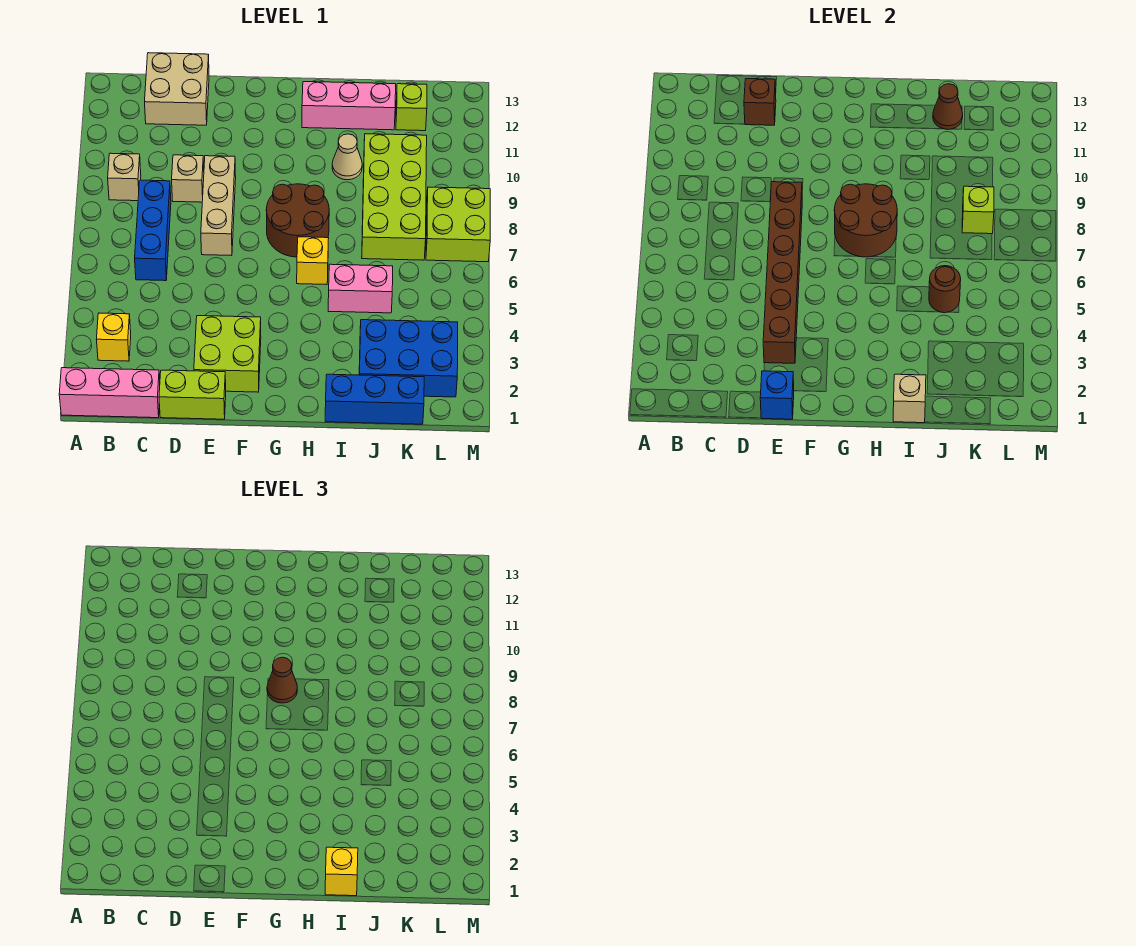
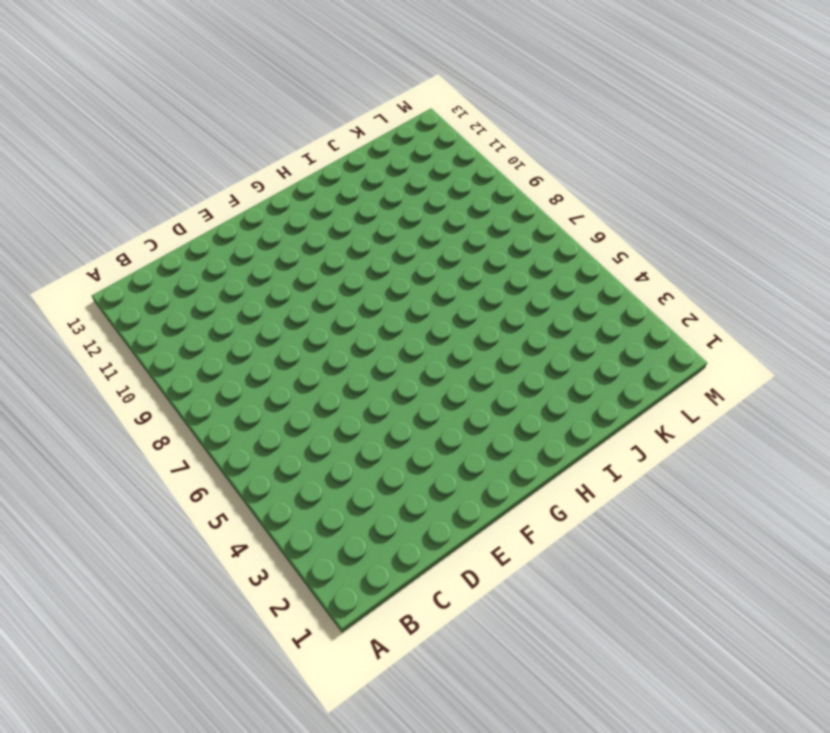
none -> pink 1x3 brick [59,368,160,418]
none -> yellow 1x1 brick [97,313,131,361]
none -> tan 1x1 brick [108,153,141,201]

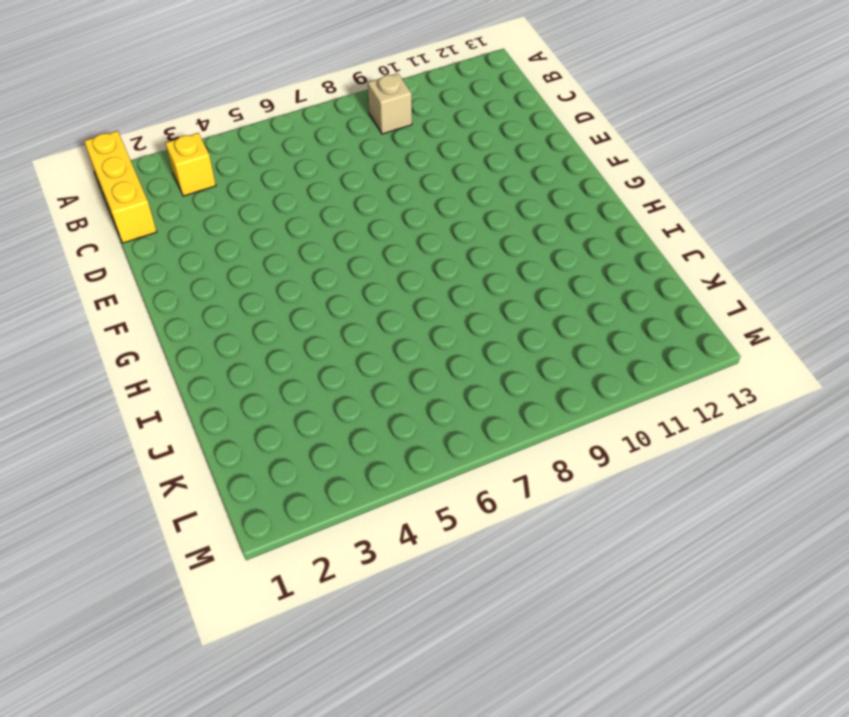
yellow 1x3 brick [84,131,157,243] -> pink 1x3 brick [59,368,160,418]
none -> blue 1x3 brick [135,180,171,281]
none -> tan 2x2 brick [145,53,209,125]
none -> lime 1x2 brick [159,370,226,419]

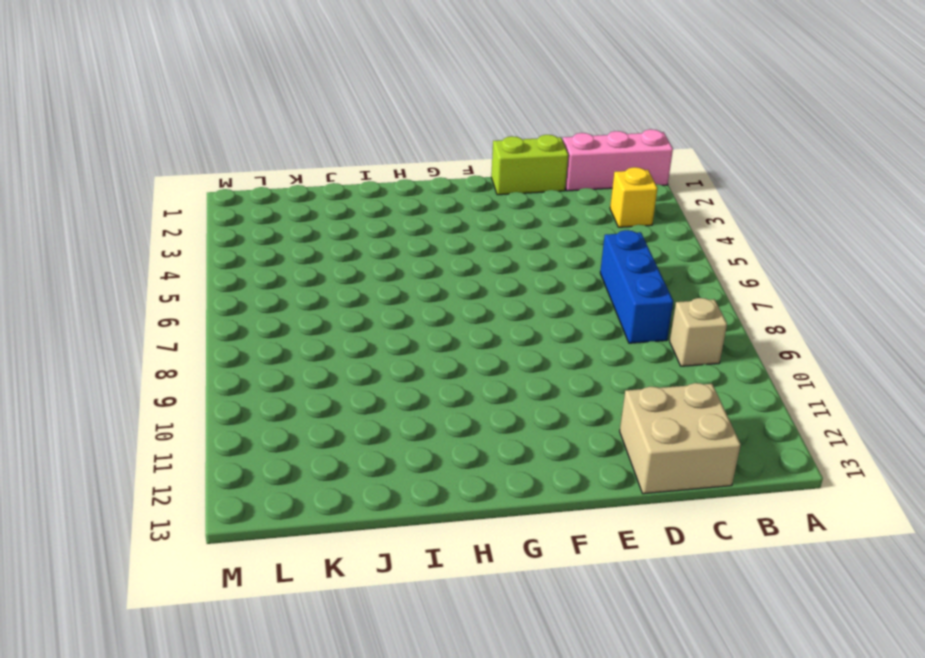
none -> tan 1x1 brick [172,155,204,202]
none -> lime 2x2 brick [194,316,261,392]
none -> tan 1x3 brick [201,156,236,256]

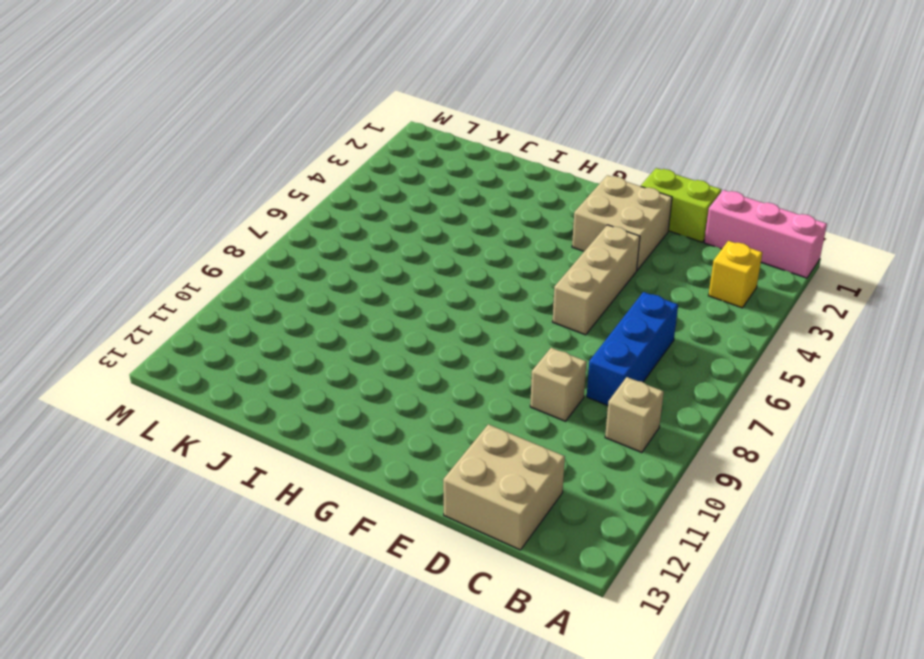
tan 2x2 brick [572,175,672,270] -> lime 2x2 brick [194,316,261,392]
tan 1x3 brick [553,225,640,335] -> tan 1x3 brick moved to [201,156,236,256]
none -> brown 2x2 round brick [266,184,329,257]
none -> yellow 1x1 brick [297,237,329,285]
none -> pink 1x3 brick [302,82,396,130]

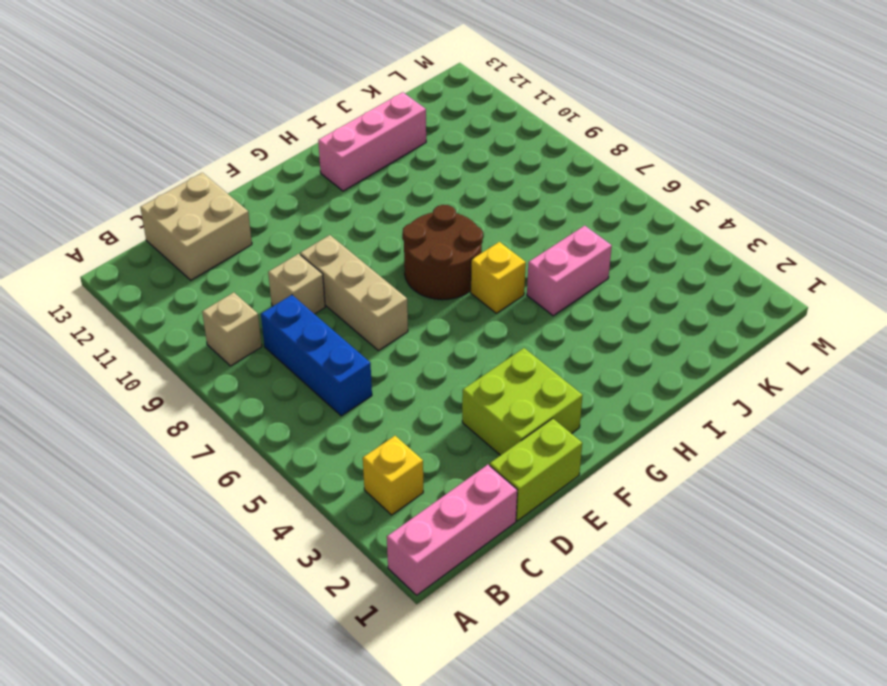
none -> blue 1x3 brick [325,374,424,424]
none -> tan 1x1 cone [332,134,362,180]
none -> blue 2x3 brick [359,320,458,397]

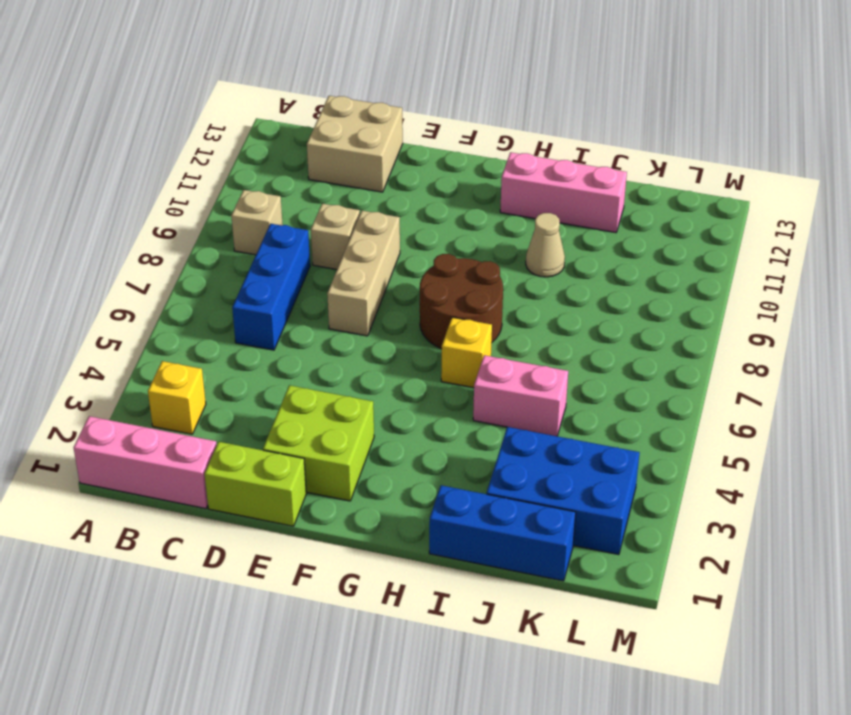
none -> lime 2x4 brick [362,134,427,260]
none -> lime 1x1 brick [396,84,427,131]
none -> lime 2x2 brick [426,187,490,262]

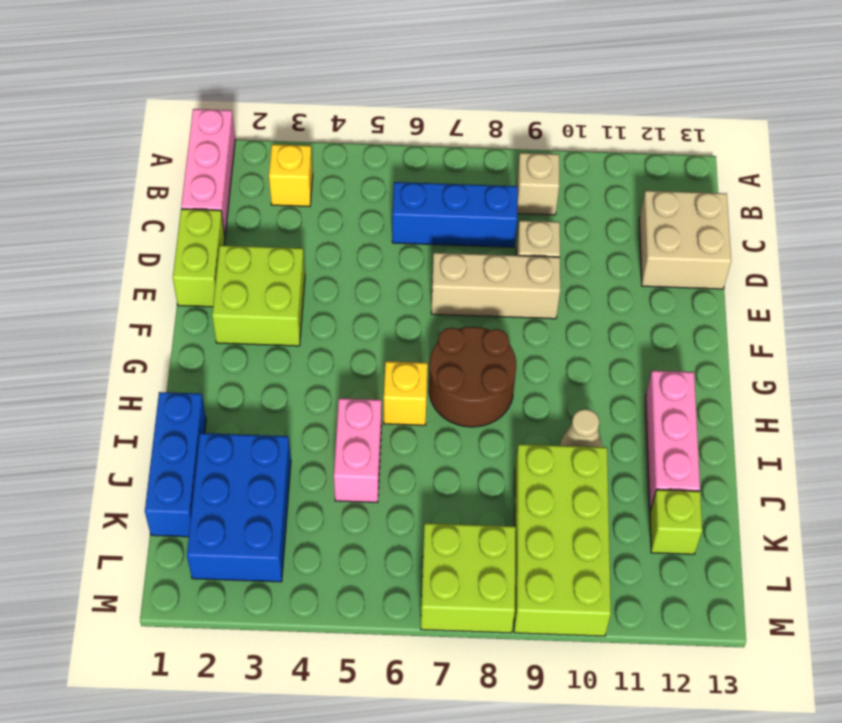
lime 2x4 brick [514,444,611,636] -> lime 2x4 brick turned to [362,134,427,260]
none -> brown 1x1 brick [744,79,776,125]
none -> blue 1x1 brick [760,371,794,419]
none -> brown 1x6 brick [763,182,802,363]

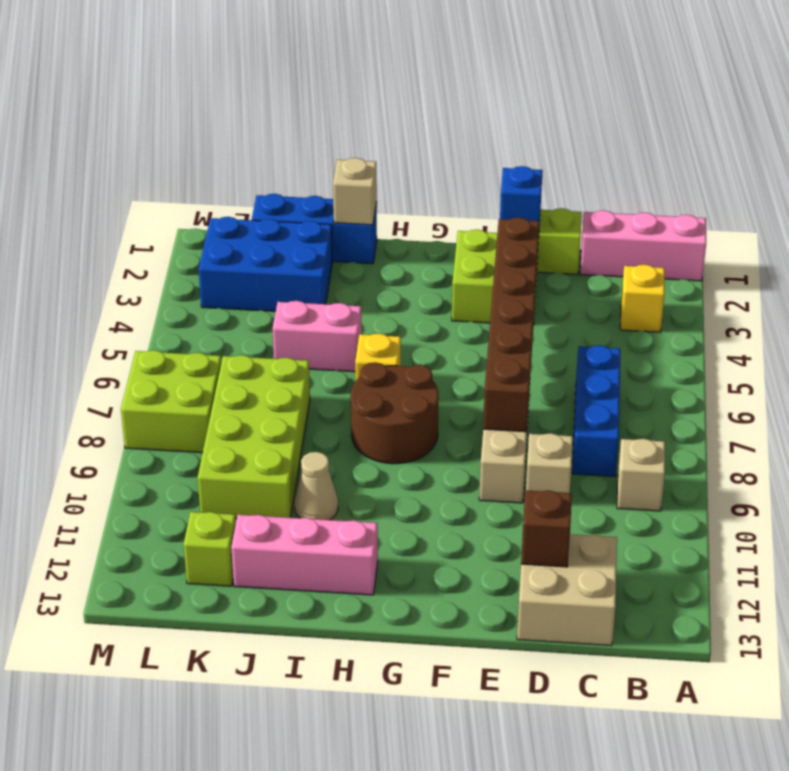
none -> brown 2x2 round brick [834,184,897,257]
none -> brown 1x1 round brick [929,266,961,313]
none -> brown 1x1 cone [933,84,963,130]

